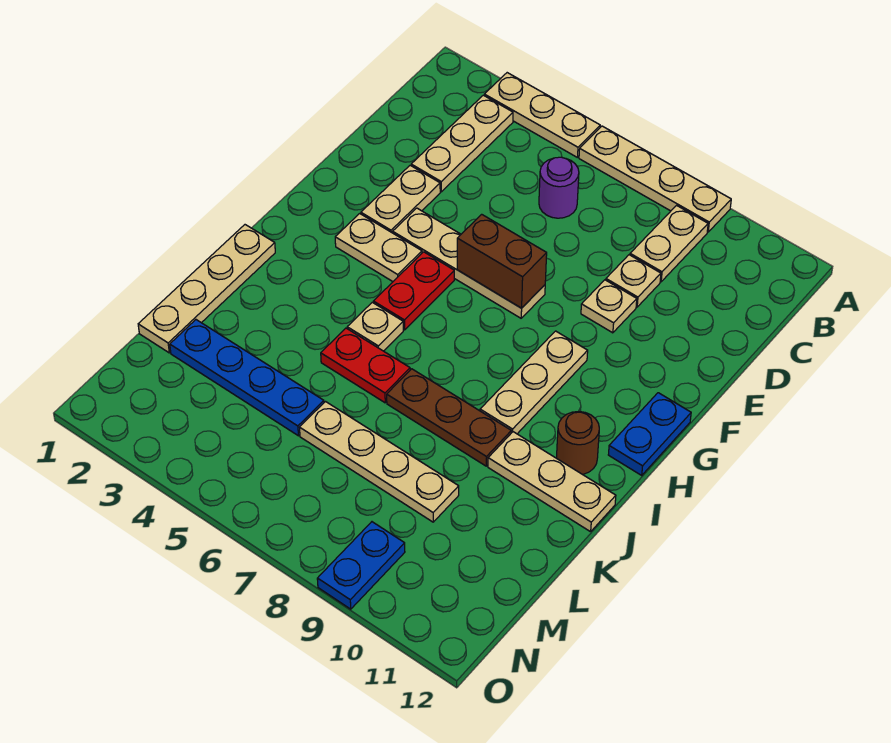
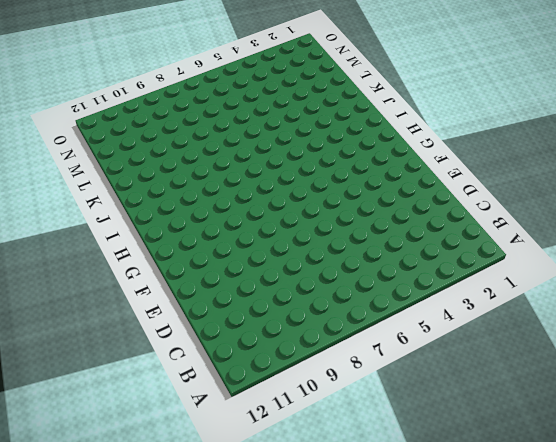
none -> tan 1x3 plate [484,73,600,157]
none -> tan 1x4 plate [579,126,731,232]
none -> tan 1x3 plate [411,95,513,192]

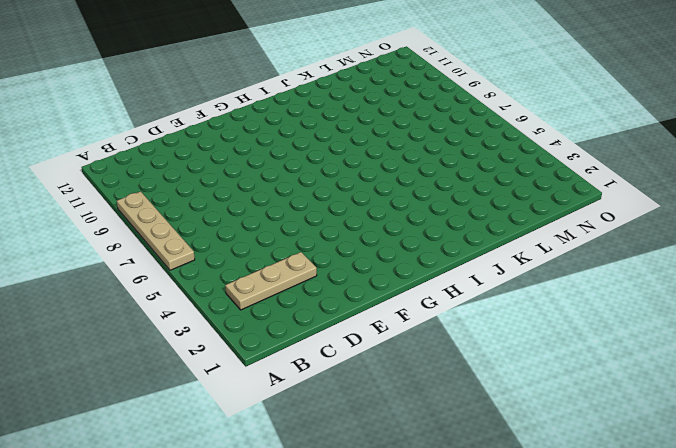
none -> tan 1x3 plate [484,73,600,157]
none -> tan 1x2 plate [630,205,708,282]
none -> purple 1x1 round brick [539,157,579,218]

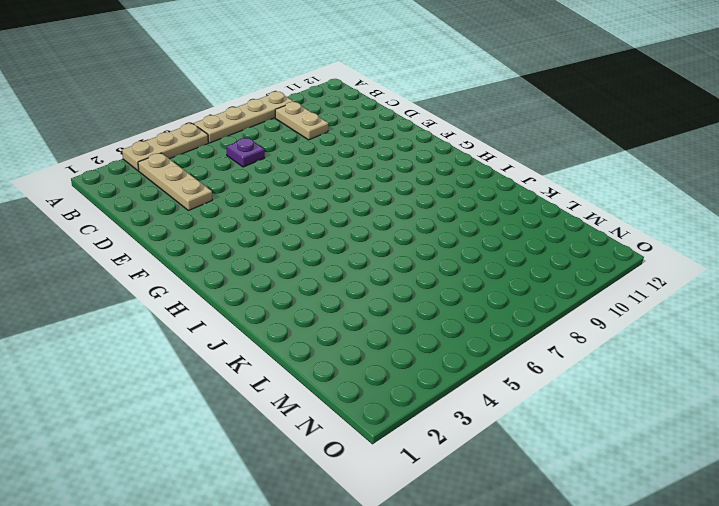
purple 1x1 plate [227,138,265,167] -> purple 1x1 round brick [539,157,579,218]
none -> tan 1x1 plate [606,255,661,307]
none -> tan 1x2 plate [361,165,440,233]
none -> tan 1x1 plate [581,280,637,333]

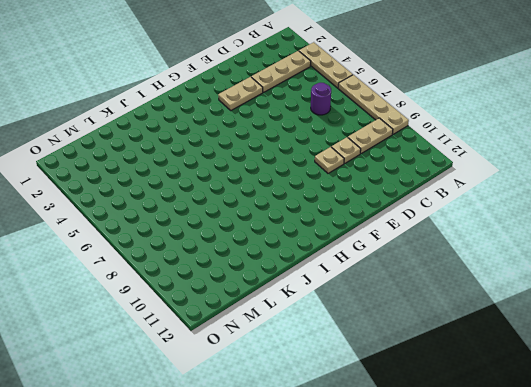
none -> tan 1x4 plate [393,208,545,318]
none -> tan 1x2 plate [335,214,422,282]
none -> red 1x2 plate [373,252,454,330]

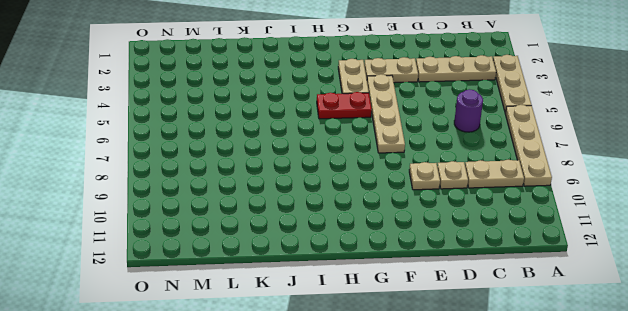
none -> tan 1x3 plate [480,331,588,434]
none -> blue 1x2 plate [608,393,691,475]
none -> tan 1x4 plate [138,225,275,353]

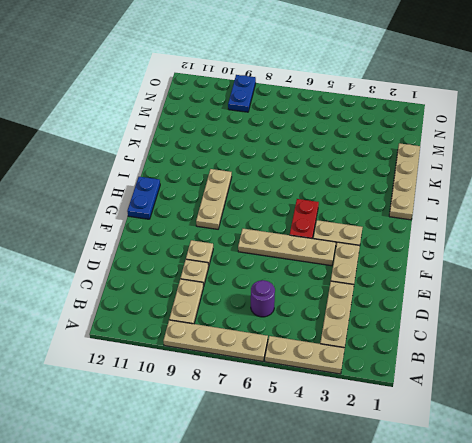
none -> tan 1x1 plate [347,302,403,351]
none -> brown 1x1 round brick [556,411,599,475]
none -> red 1x2 plate [321,328,410,403]

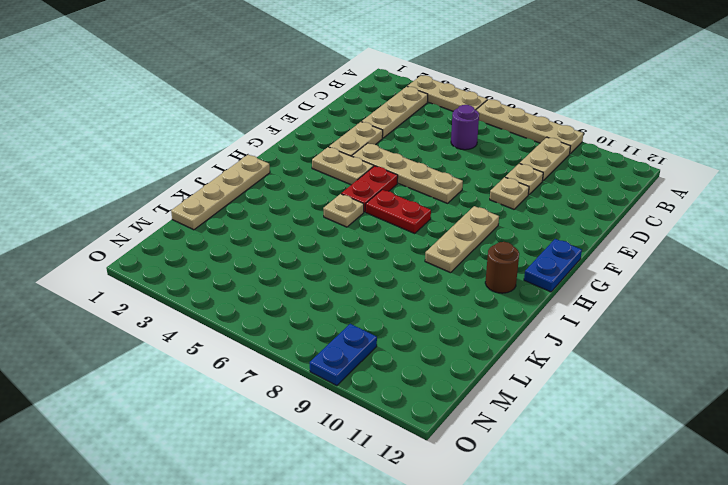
red 1x2 plate [366,190,431,233] -> red 1x2 plate moved to [321,328,410,403]
none -> brown 1x3 plate [387,369,511,466]
none -> tan 1x3 plate [488,432,616,532]
none -> blue 1x4 plate [170,320,324,436]

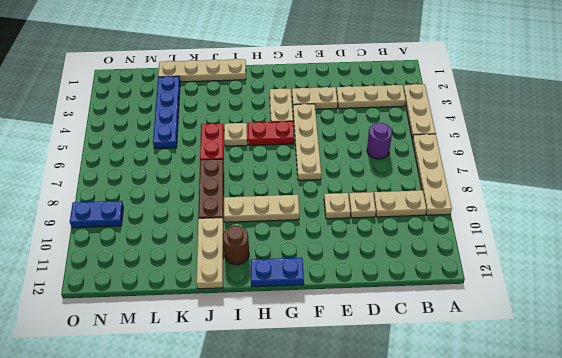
none -> tan 1x4 plate [300,402,459,522]
none -> brown 1x2 brick [457,214,547,308]

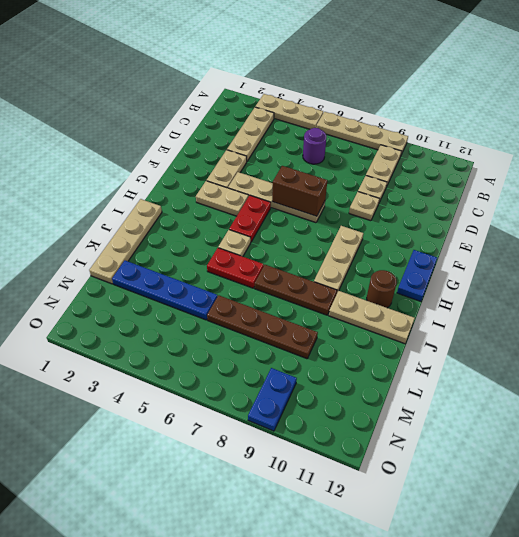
brown 1x4 plate [207,295,318,359] -> tan 1x4 plate [300,402,459,522]

